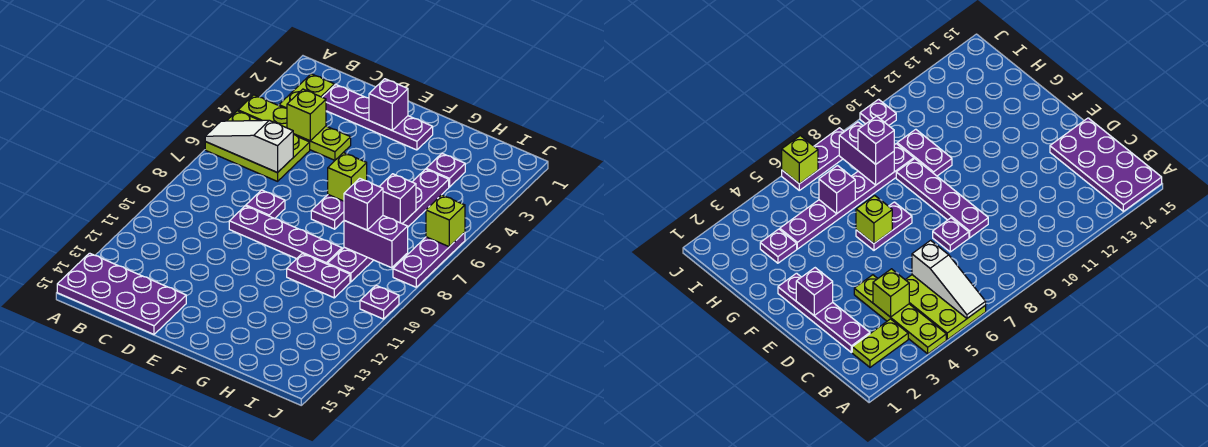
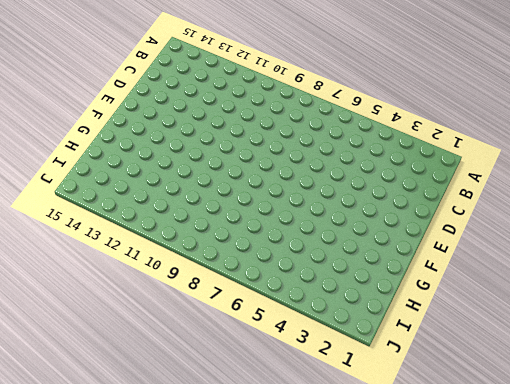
none -> lime 1x4 plate [238,95,351,160]
none -> lime 2x3 plate [205,111,310,181]
none -> purple 2x4 plate [57,253,186,334]

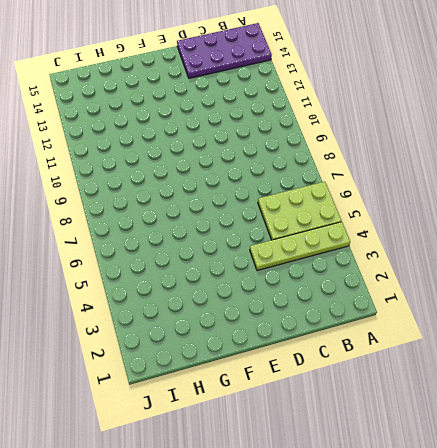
none -> lime 1x2 plate [279,74,334,108]
none -> purple 1x4 plate [322,85,433,150]
none -> purple 1x1 plate [246,190,285,219]

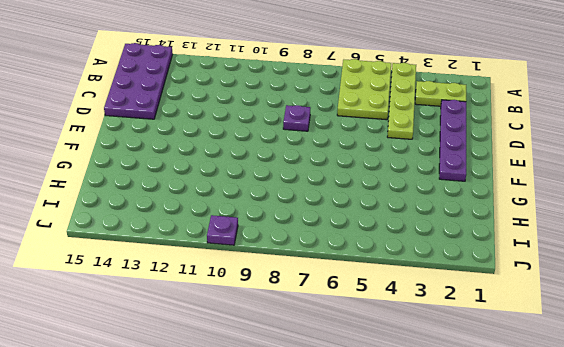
none -> purple 1x4 plate [229,206,342,264]
none -> purple 1x2 plate [311,195,344,229]
none -> purple 1x2 plate [287,254,350,298]

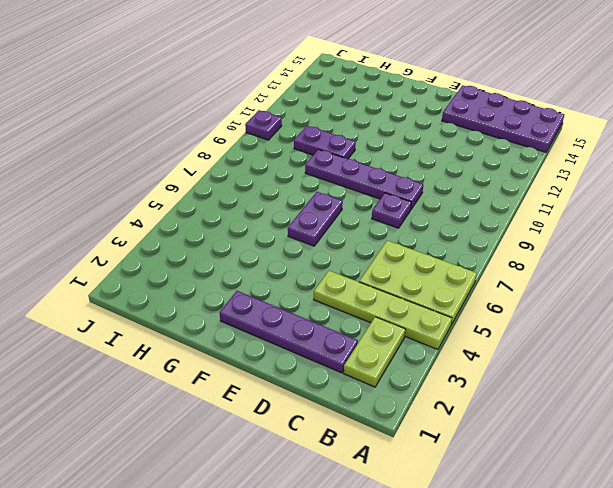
none -> purple 1x1 plate [426,154,465,187]
none -> purple 1x6 plate [328,169,449,282]
none -> purple 1x3 plate [393,232,465,287]

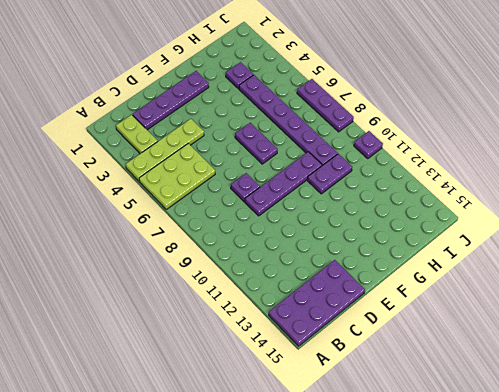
none -> white 1x3 slope [205,120,293,173]
none -> lime 1x1 brick [287,89,326,141]
none -> purple 1x1 brick [369,79,408,130]

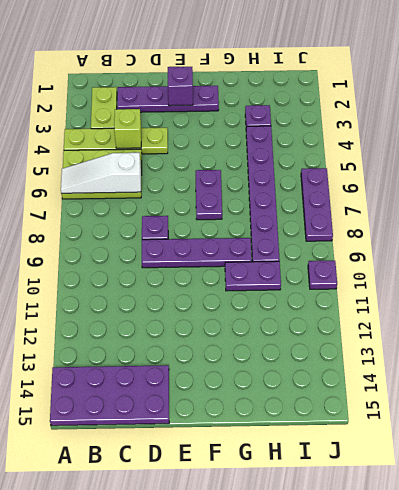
none -> lime 1x1 brick [328,152,367,201]
none -> purple 1x1 brick [379,174,416,223]
none -> purple 1x2 brick [344,216,408,268]

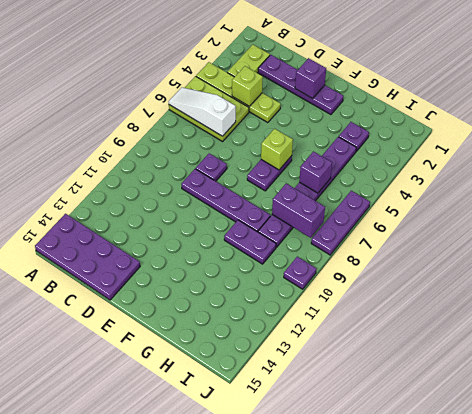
none -> lime 1x1 brick [426,195,465,247]
none -> purple 1x1 brick [344,178,383,230]

